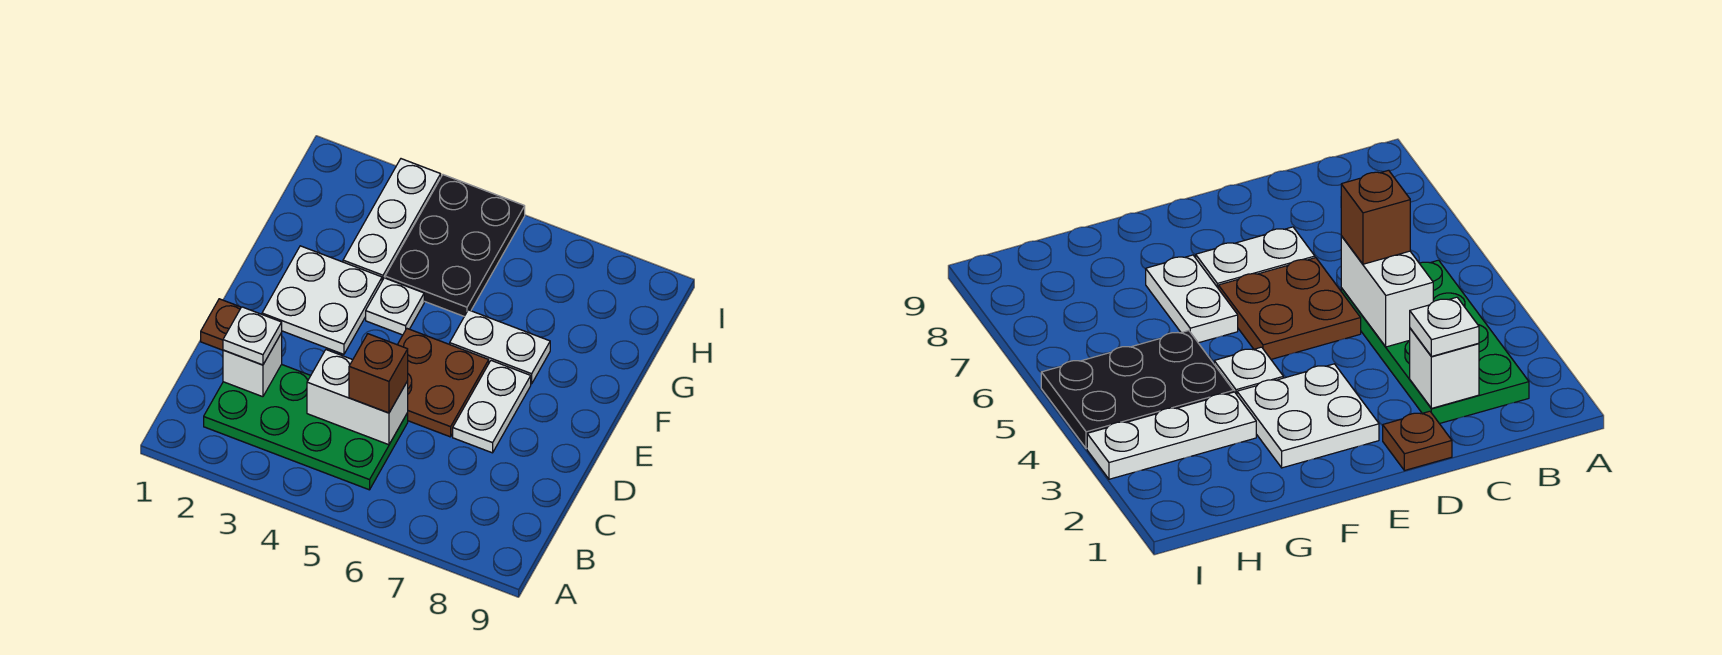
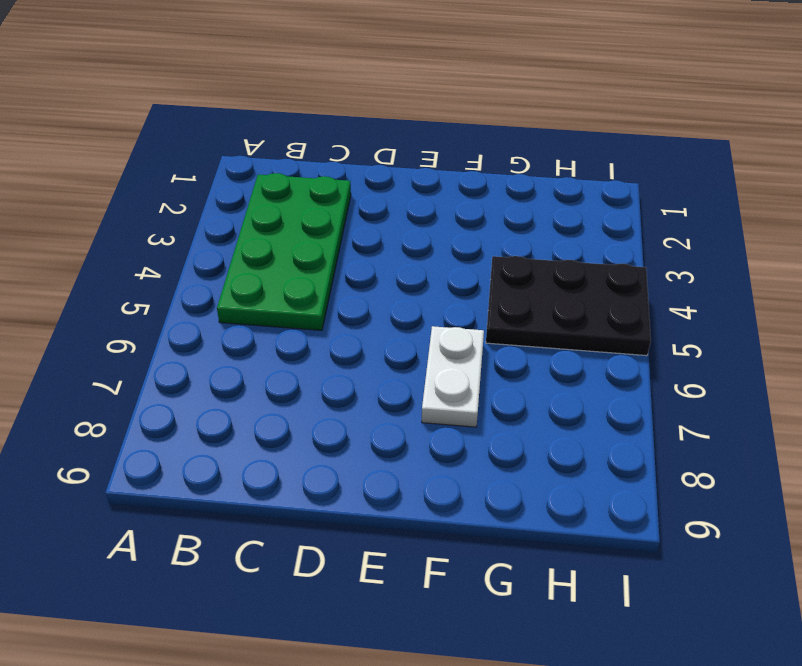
none -> brown 1x1 plate [201,299,241,350]
none -> brown 2x2 plate [397,329,489,437]
none -> white 1x2 plate [453,361,531,453]

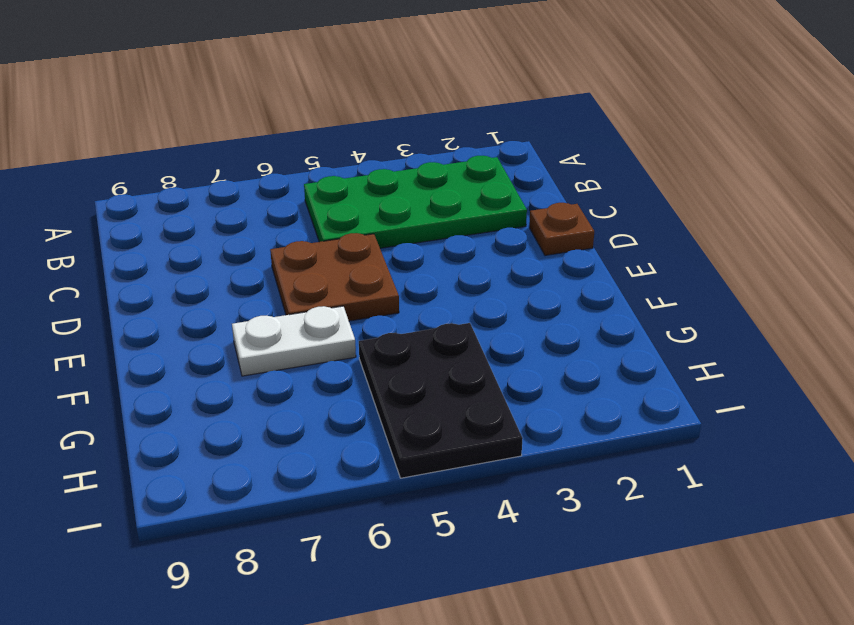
none -> white 1x2 plate [453,361,531,453]
none -> white 2x2 plate [262,246,382,354]
none -> white 1x1 plate [366,278,424,335]

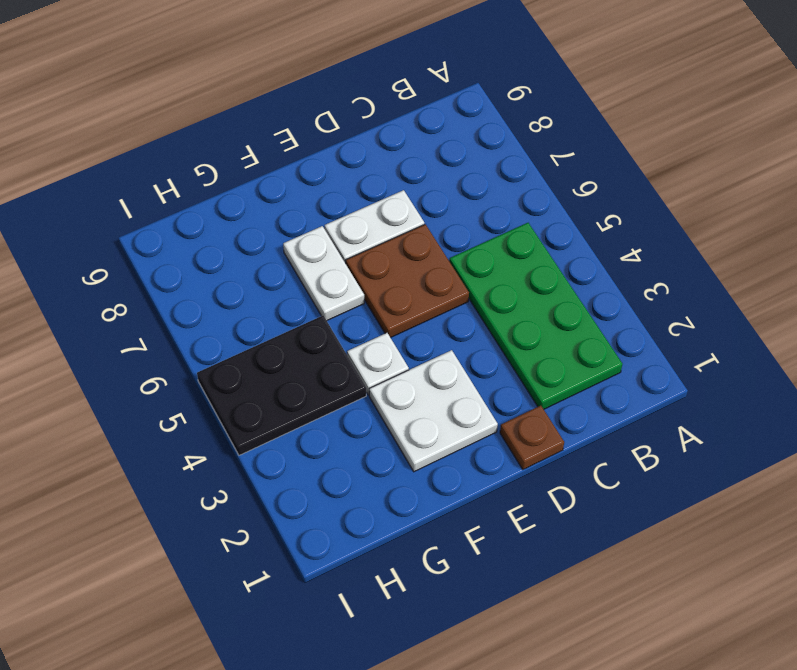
none -> white 1x3 plate [343,159,441,281]
none -> white 1x1 brick [223,333,282,397]
none -> white 1x2 brick [307,350,408,445]

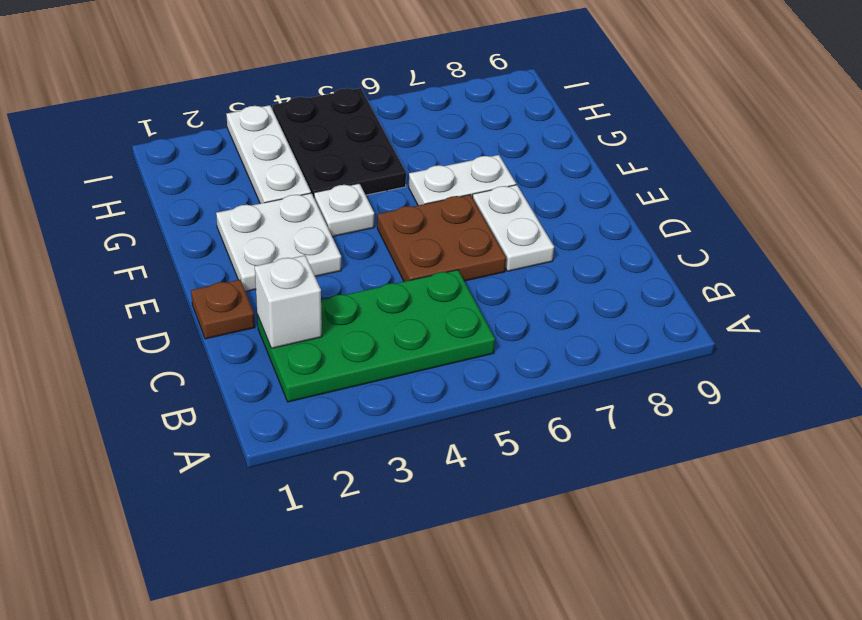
none -> white 1x2 brick [307,350,408,445]
none -> white 1x1 plate [223,307,282,365]
none -> brown 1x1 brick [349,334,408,413]

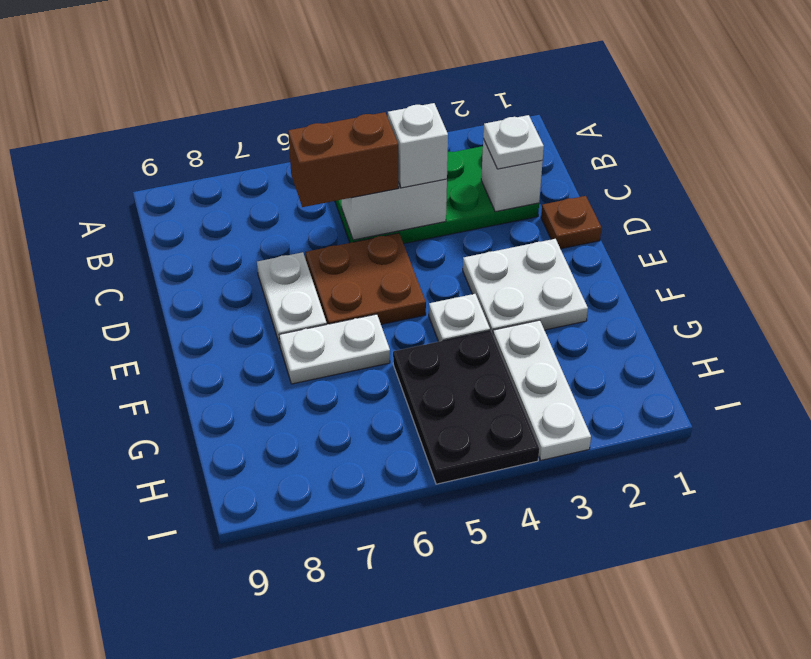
white 1x1 brick [388,103,448,188] -> none
brown 1x2 brick [288,112,399,207] -> brown 1x1 brick [349,334,408,413]

